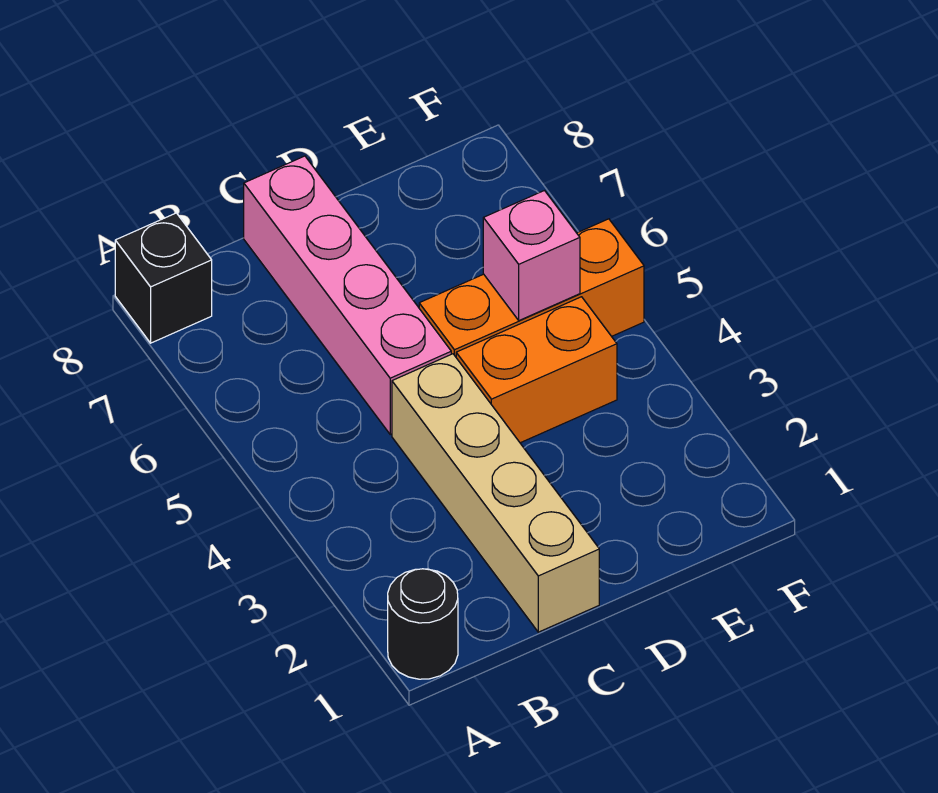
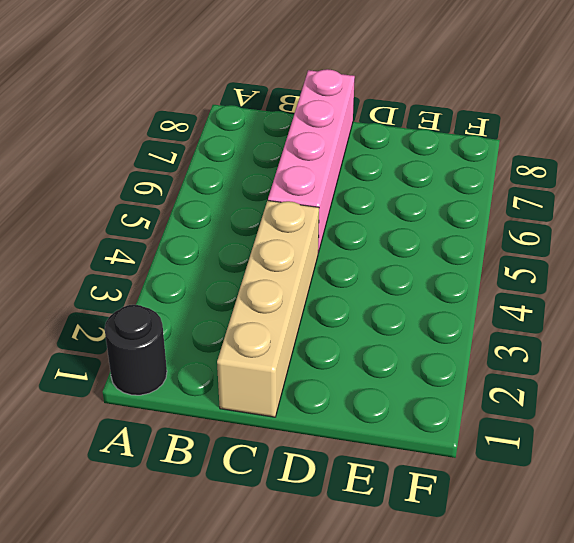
none -> black 1x1 brick [115,213,212,343]
none -> orange 1x2 brick [456,297,617,443]

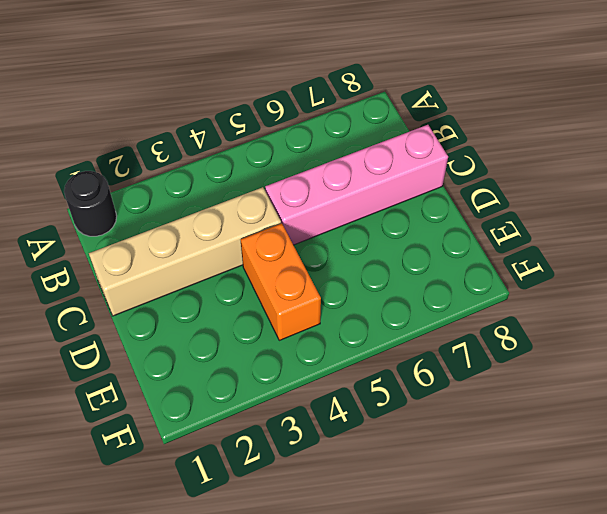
none -> black 1x1 brick [115,213,212,343]
none -> orange 1x3 brick [419,219,644,357]

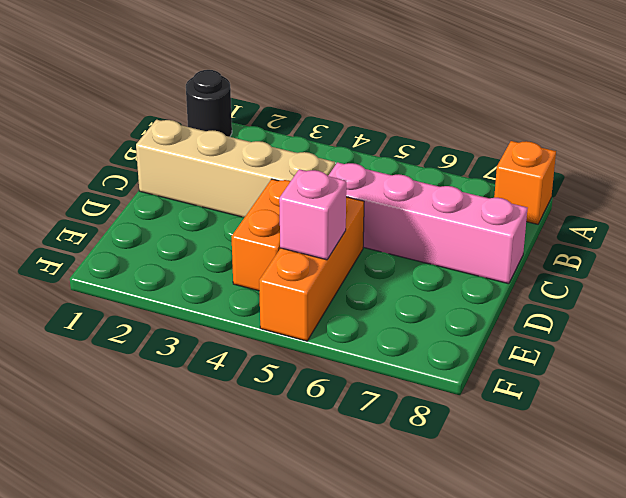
orange 1x1 brick [494,141,556,224] -> black 1x1 brick [115,213,212,343]

